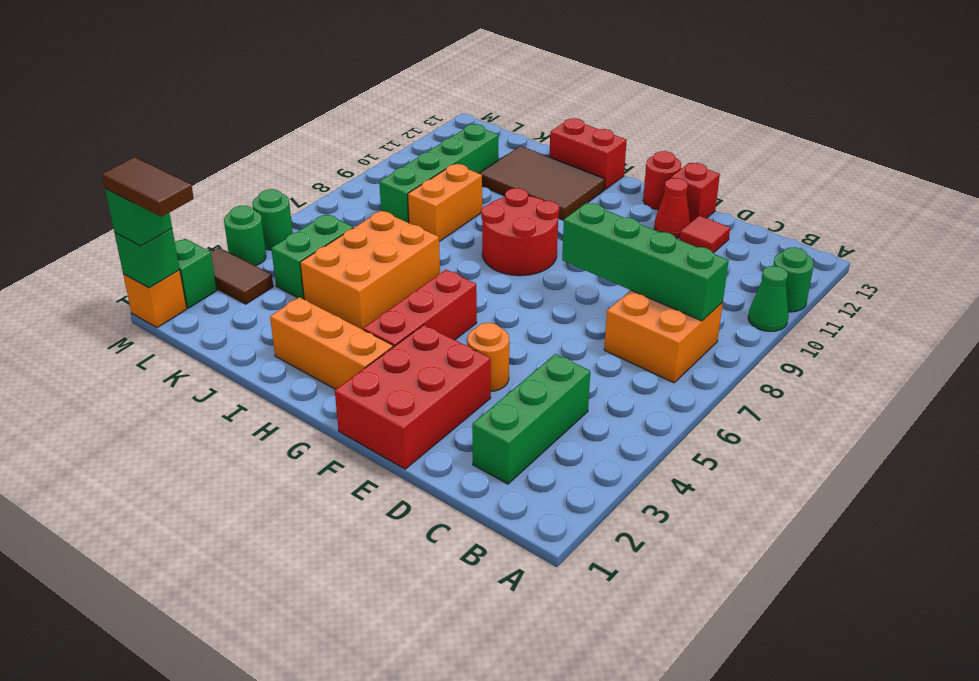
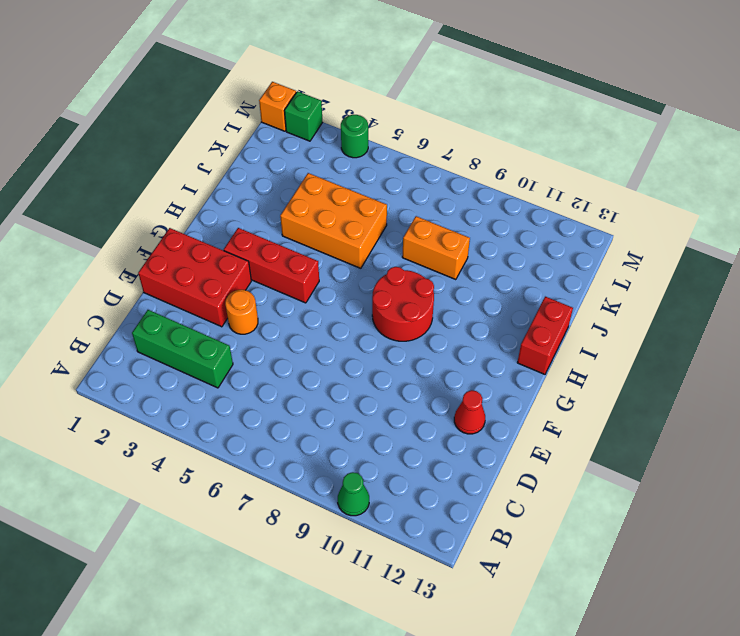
none -> green 1x1 round brick [773,247,814,312]
none -> orange 2x2 brick [604,290,723,383]
none -> red 1x1 tile [680,215,730,253]

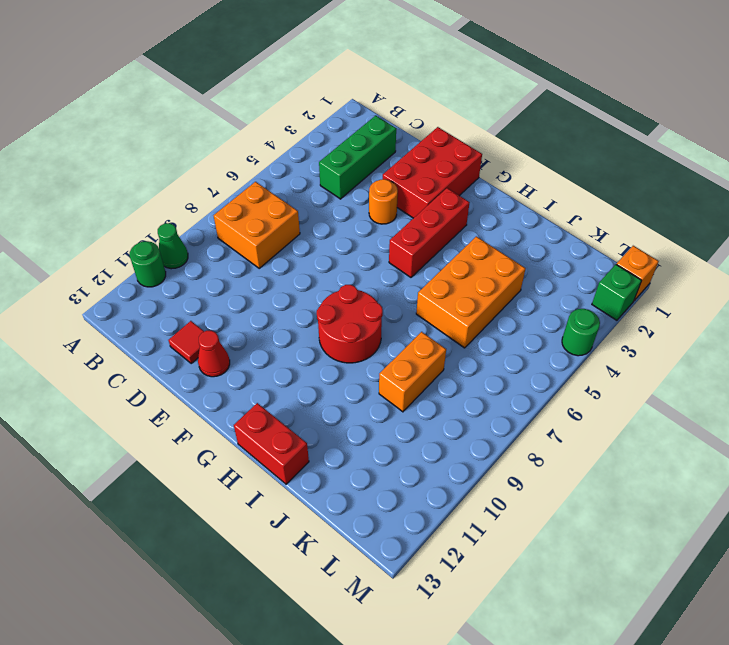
none -> red 1x1 brick [671,163,720,223]
none -> red 1x1 round brick [643,151,681,210]
none -> orange 1x3 brick [270,297,393,390]

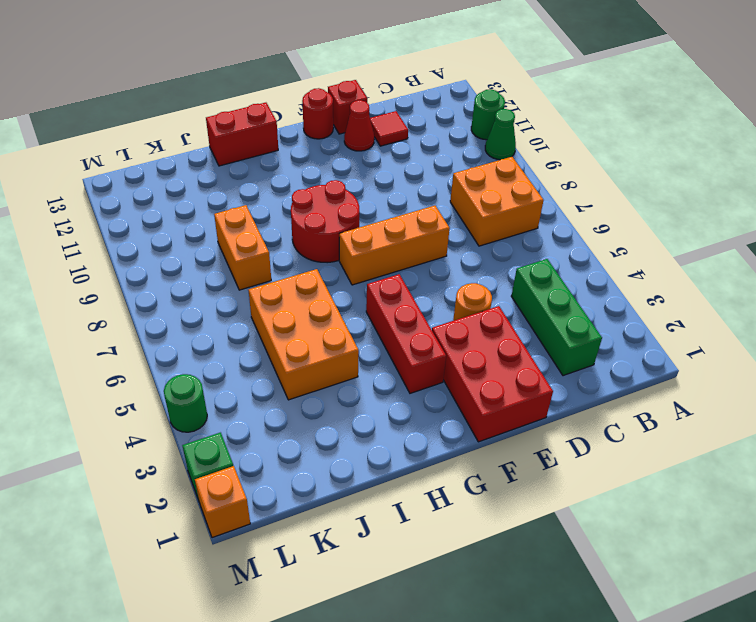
orange 1x3 brick [339,206,450,285] -> orange 1x3 brick moved to [270,297,393,390]
none -> brown 2x3 tile [479,146,605,220]
none -> green 1x2 brick [271,214,353,299]
none -> green 1x4 brick [379,124,498,223]

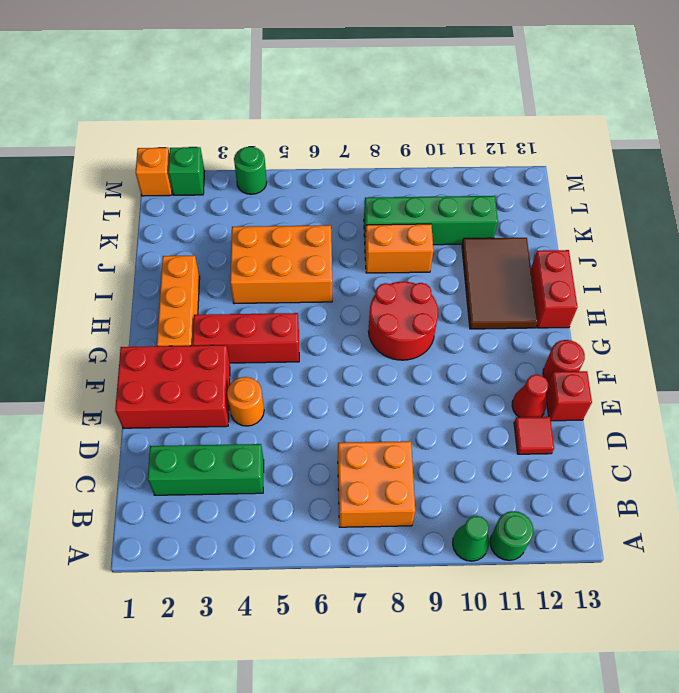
none -> green 1x2 brick [271,214,353,299]
none -> brown 1x2 tile [211,247,273,304]
none -> green 1x1 round brick [253,189,293,250]

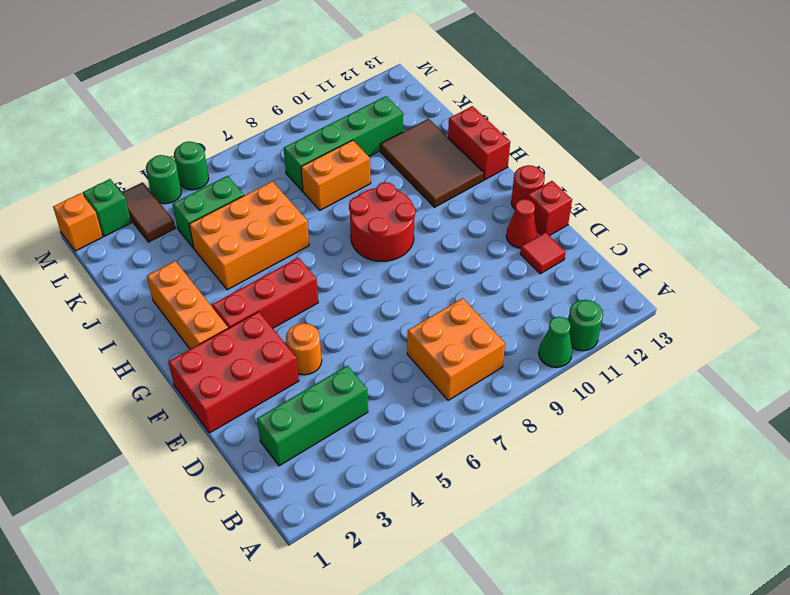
none -> green 1x4 brick [562,203,729,321]
none -> green 1x1 brick [115,229,180,288]
none -> green 1x1 brick [105,189,172,246]

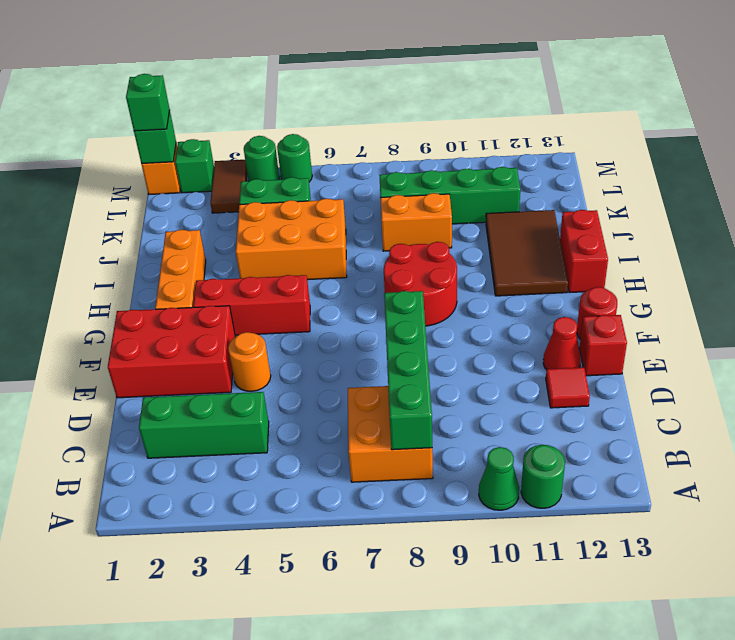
none -> brown 1x2 tile [102,157,194,217]

